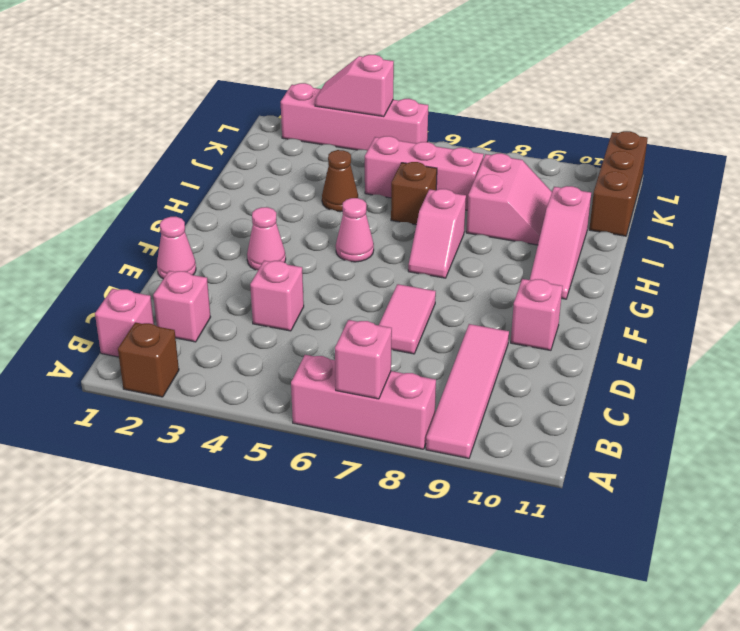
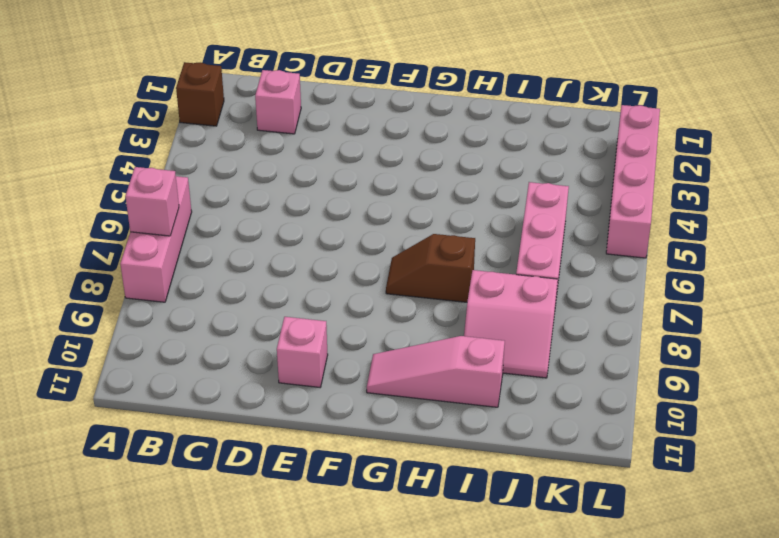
brown 1x2 slope [386,234,475,302] -> pink 1x2 slope [408,189,466,278]
none -> pink 1x4 tile [426,324,509,458]
none -> pink 1x1 brick [95,289,154,357]
none -> pink 1x1 brick [250,261,304,331]

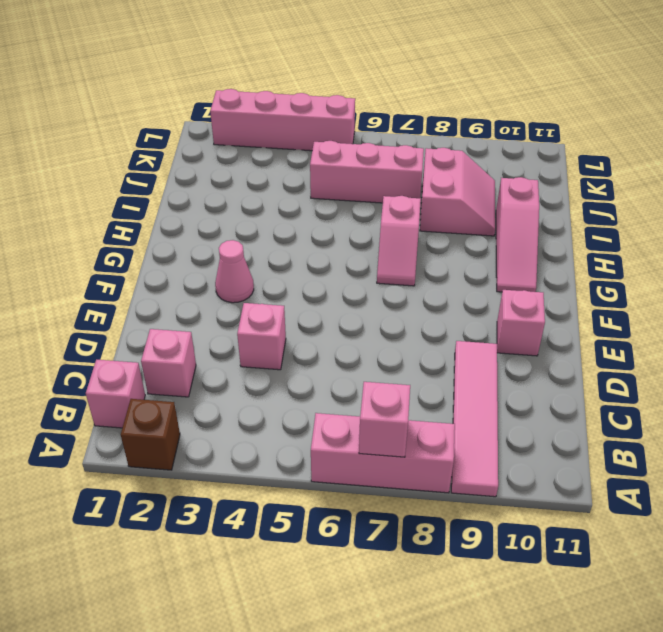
none -> pink 1x2 tile [379,284,436,354]
none -> pink 1x1 cone [157,217,196,279]
none -> pink 1x1 cone [336,198,374,262]

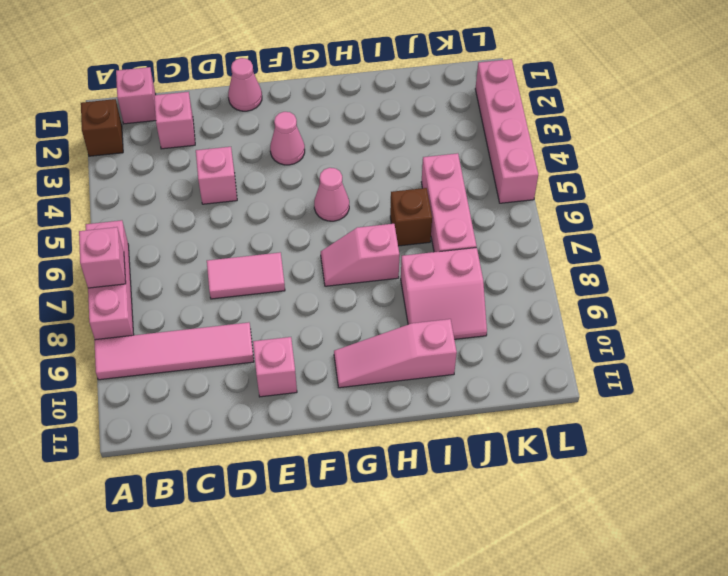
none -> brown 1x1 cone [322,150,358,212]
none -> brown 1x3 brick [589,131,648,236]
none -> pink 1x2 slope [315,55,394,117]

